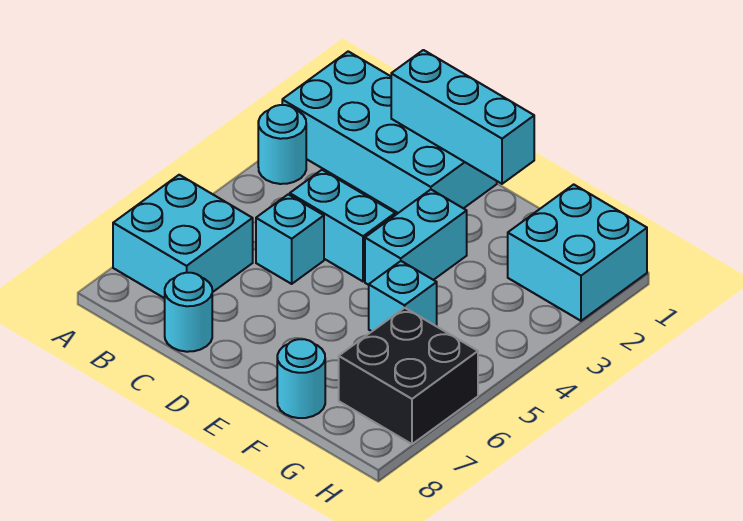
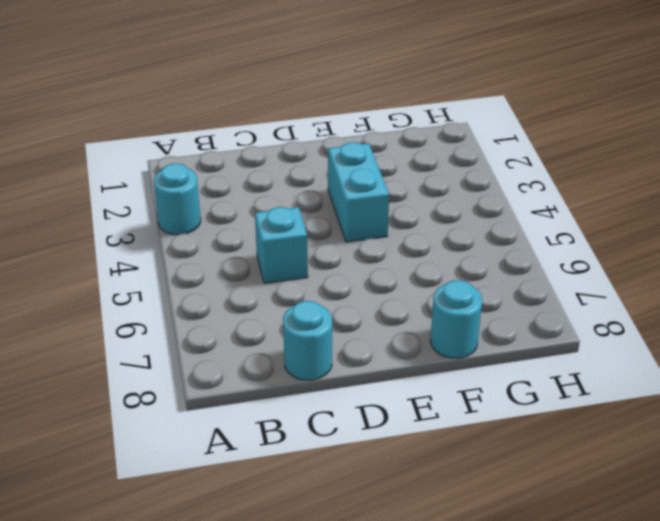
none -> cyan 2x4 brick [282,51,497,213]
none -> cyan 2x2 brick [113,175,253,298]
none -> cyan 1x2 brick [290,170,395,281]

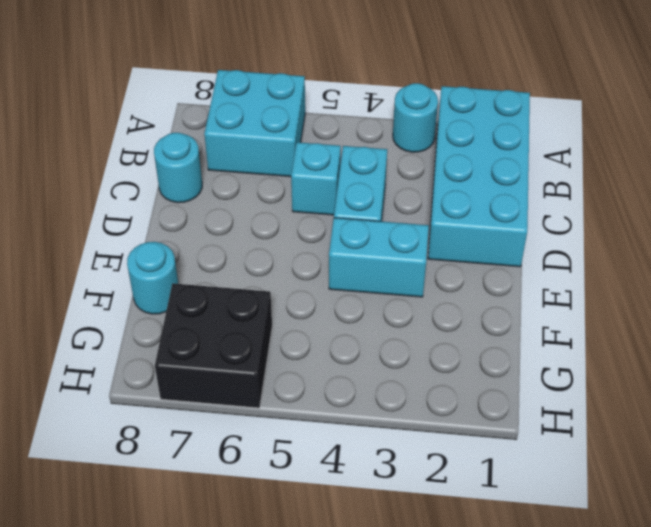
none -> cyan 1x1 brick [369,261,437,331]
none -> cyan 2x2 brick [508,184,647,321]
none -> cyan 1x3 brick [391,50,534,184]

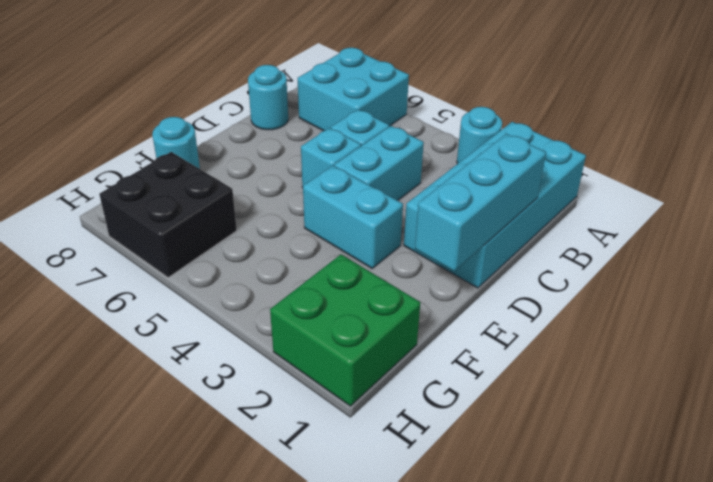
cyan 1x1 brick [301,128,361,188] -> cyan 1x1 brick moved to [369,261,437,331]
green 2x2 brick [270,255,420,406] -> cyan 2x2 brick [508,184,647,321]

